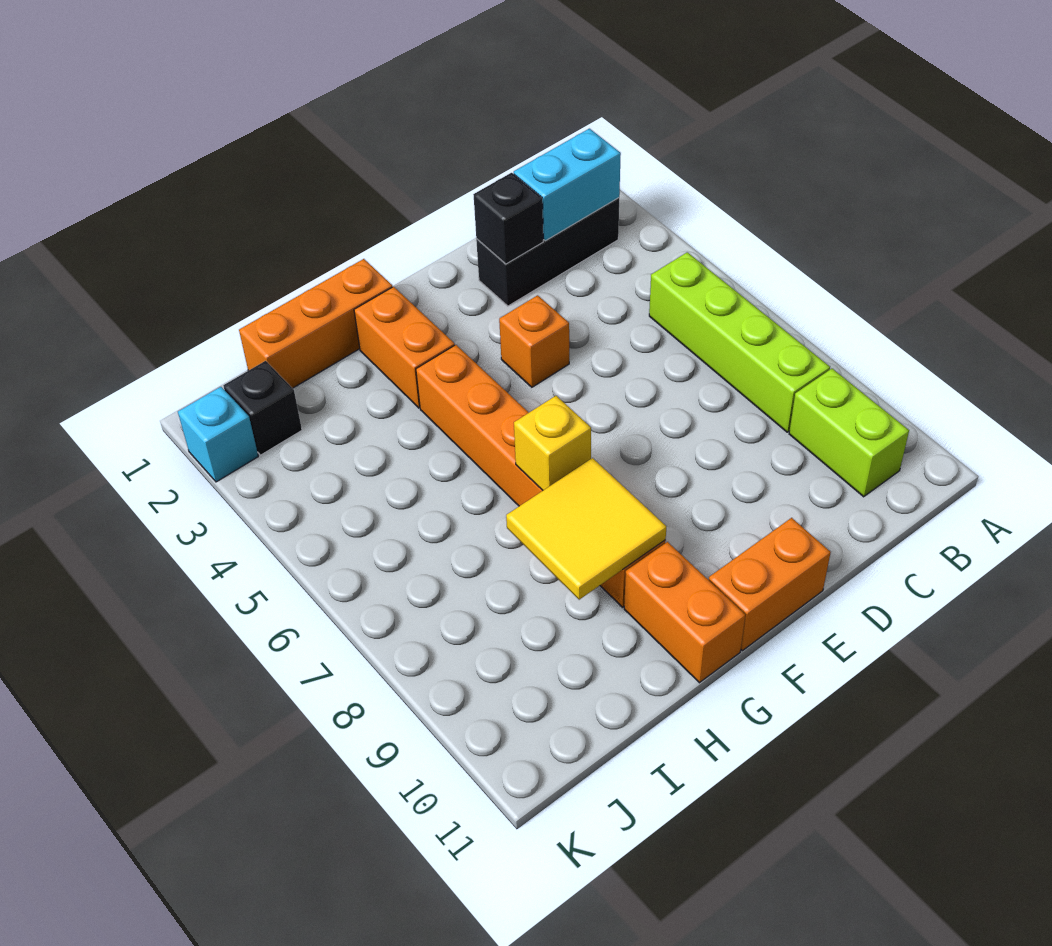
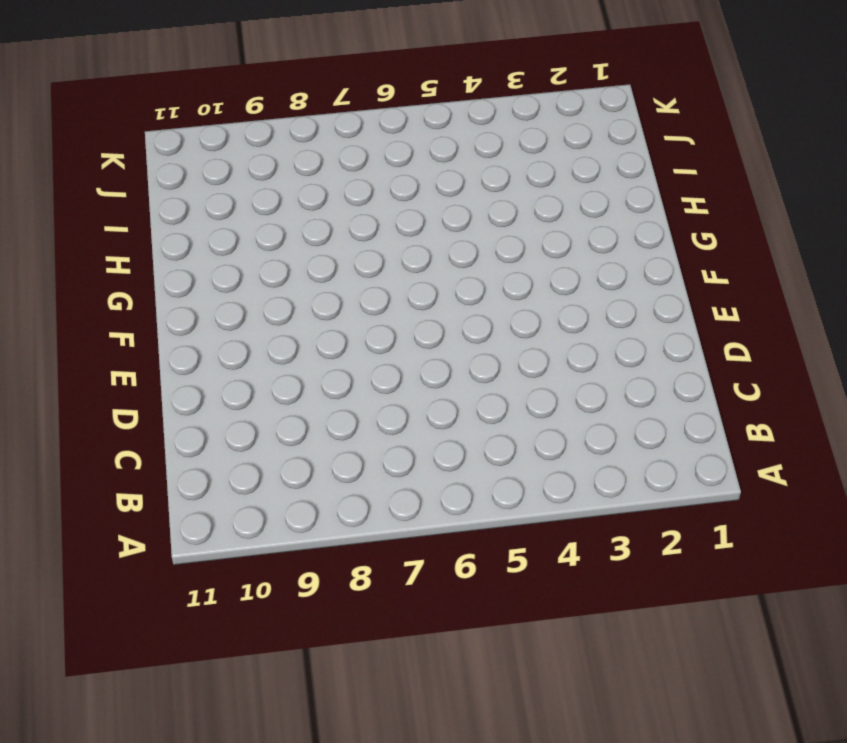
none -> black 1x3 brick [476,198,619,306]
none -> lime 1x4 brick [649,252,830,432]
none -> lime 1x2 brick [789,369,909,497]

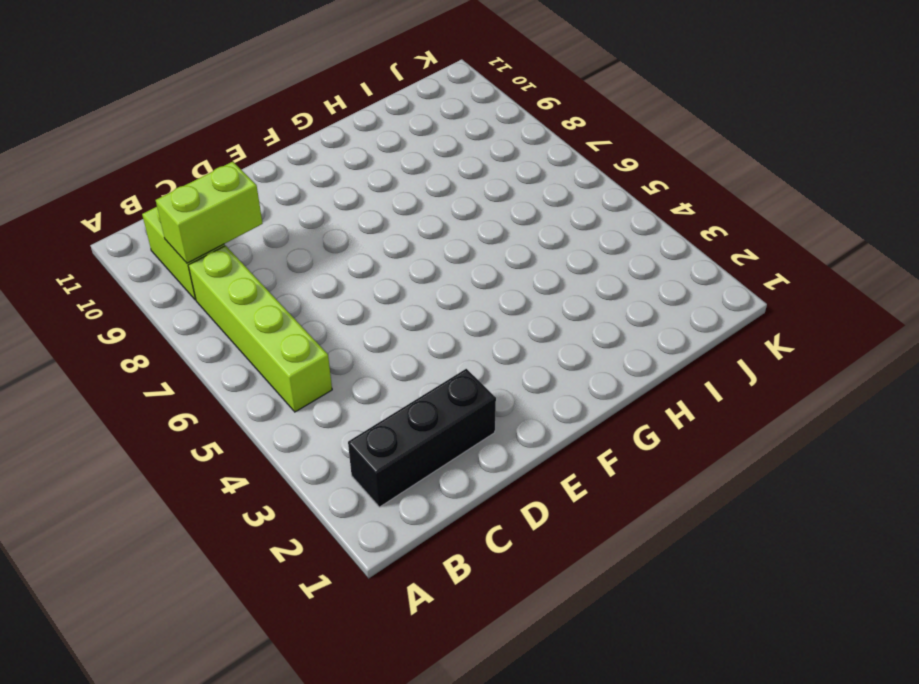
lime 1x2 brick [156,162,263,263] -> none
none -> orange 1x1 brick [499,295,569,387]
none -> orange 1x2 brick [709,518,831,651]
none -> orange 1x3 brick [239,259,392,388]

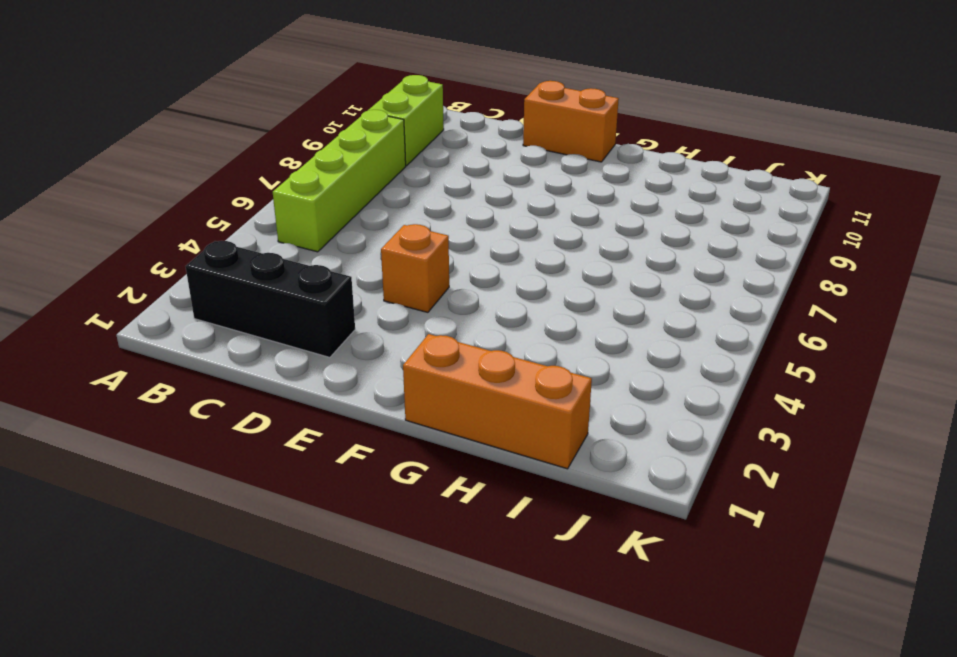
none -> orange 1x2 brick [354,287,455,408]
none -> orange 1x6 brick [416,345,666,607]
none -> orange 1x2 brick [624,542,745,683]

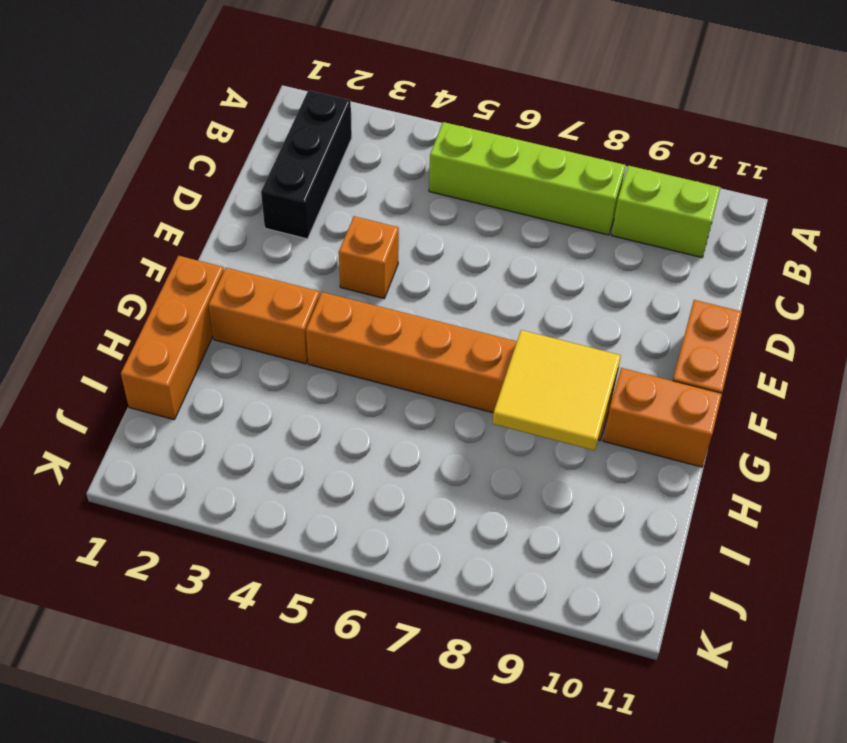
none -> black 1x1 brick [223,361,302,455]
none -> cyan 1x1 brick [178,387,258,482]
none -> cyan 1x2 brick [514,129,621,241]

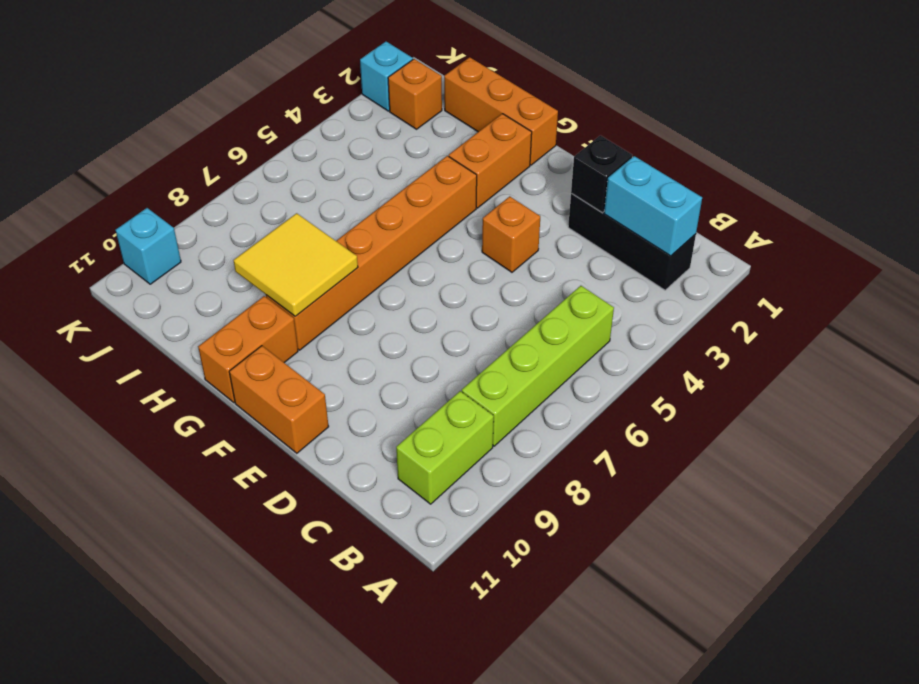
orange 1x1 brick [388,59,442,129] -> black 1x1 brick [223,361,302,455]
cyan 1x1 brick [115,208,181,284] -> none
none -> yellow 1x1 brick [514,396,591,491]

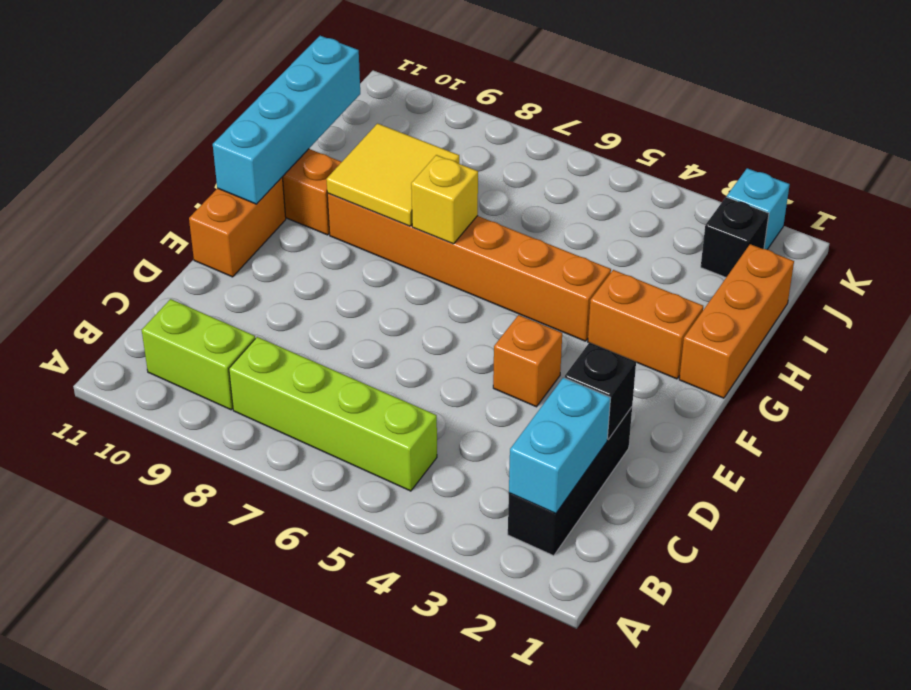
cyan 1x4 brick [213,36,360,204] -> none

